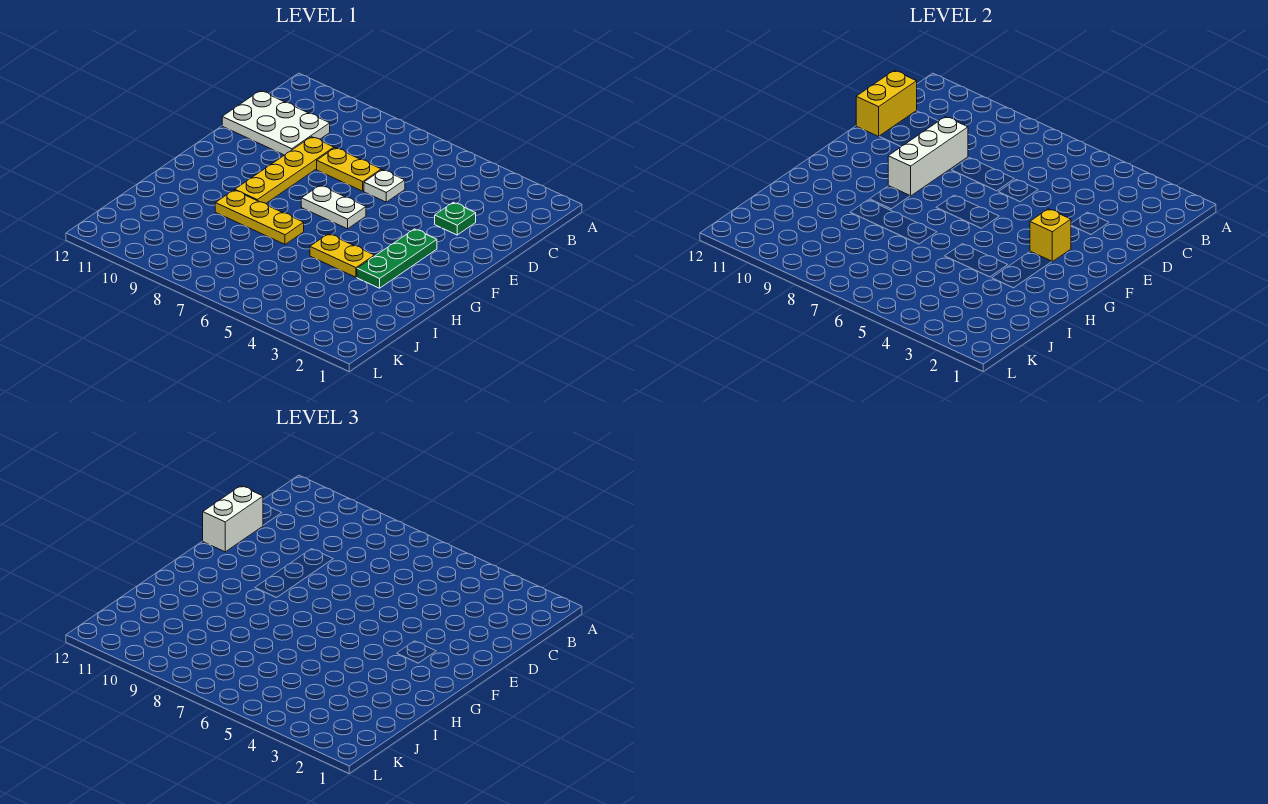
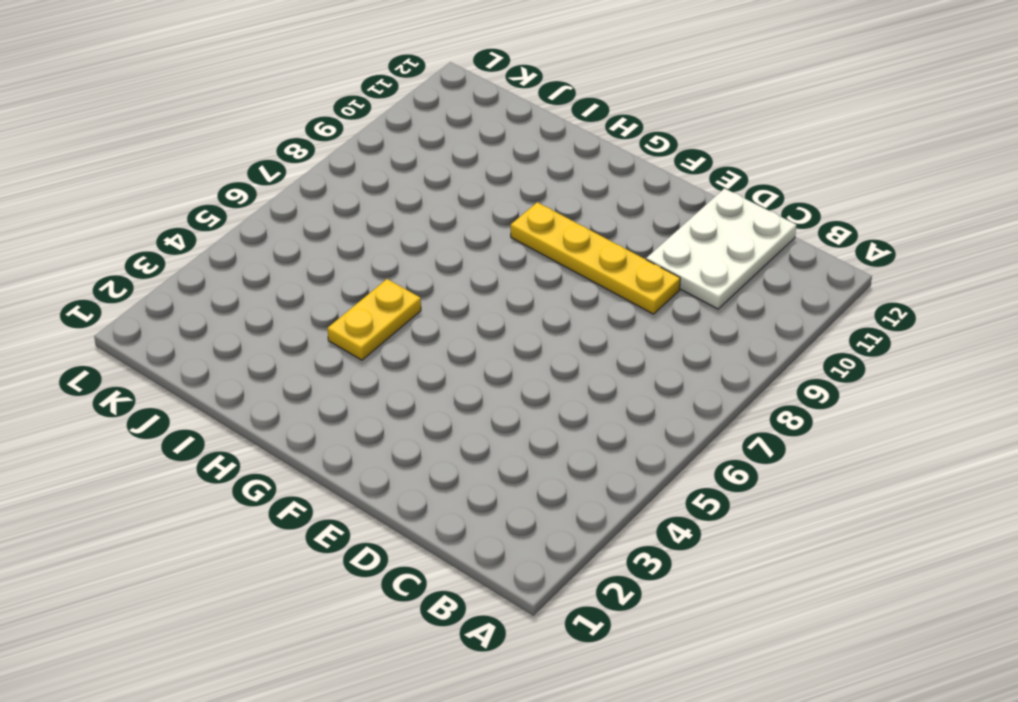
none -> green 1x1 plate [435,202,476,235]
none -> white 1x1 plate [364,170,405,202]
none -> yellow 1x2 plate [317,148,381,191]

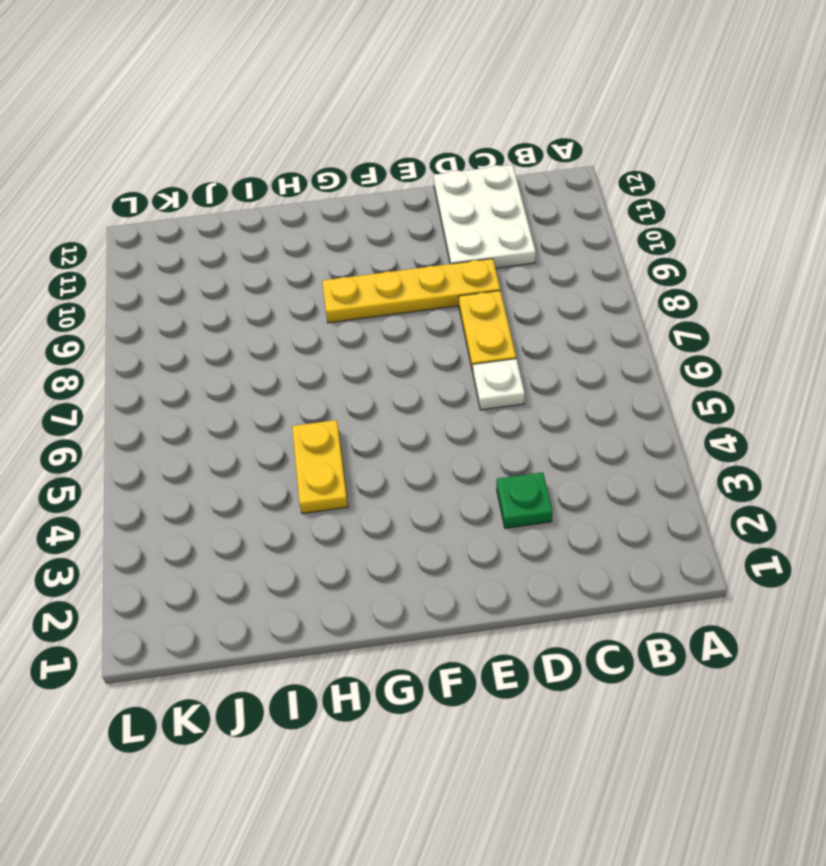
none -> green 1x3 plate [357,229,437,288]
none -> white 1x2 plate [301,185,366,229]
none -> yellow 1x3 plate [215,190,304,244]

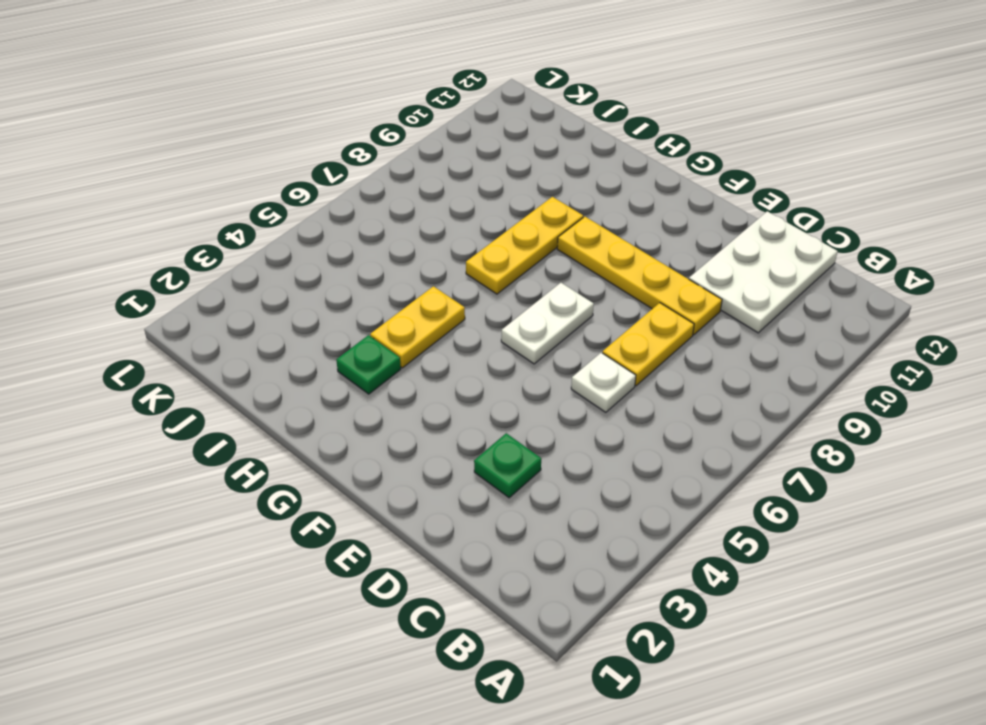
green 1x1 plate [336,335,401,394] -> green 1x3 plate [357,229,437,288]
none -> yellow 1x2 brick [856,71,917,136]
none -> white 1x3 brick [888,117,968,196]
none -> yellow 1x1 brick [1030,209,1071,262]

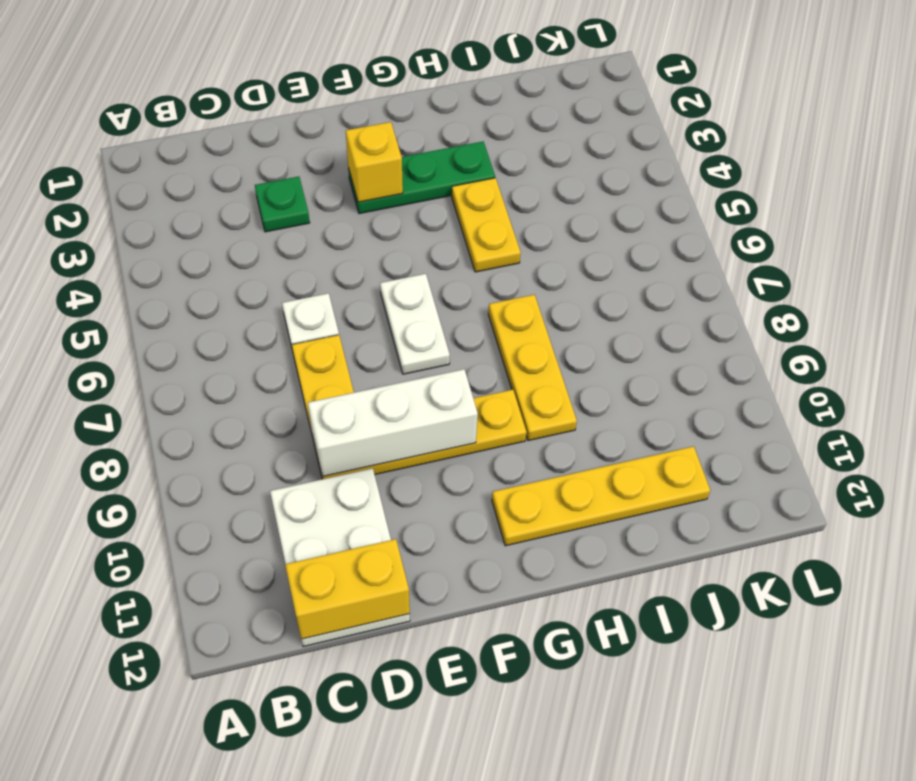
yellow 1x4 plate [492,446,710,546] -> none
none -> white 1x2 brick [203,486,263,552]

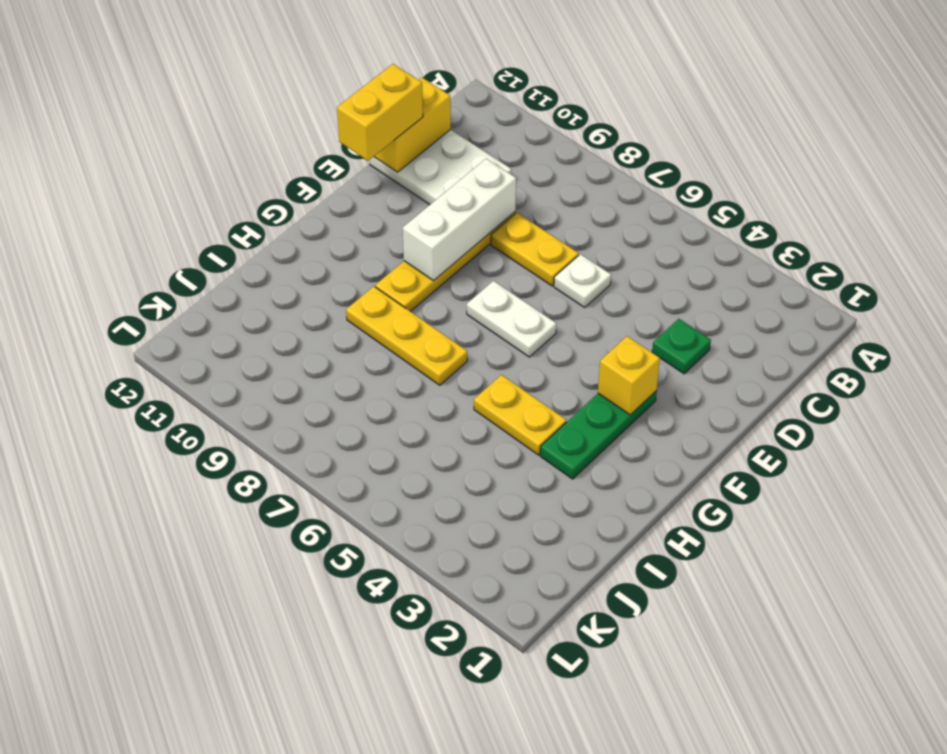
yellow 1x2 brick [337,64,423,161] -> white 1x2 brick [203,486,263,552]

